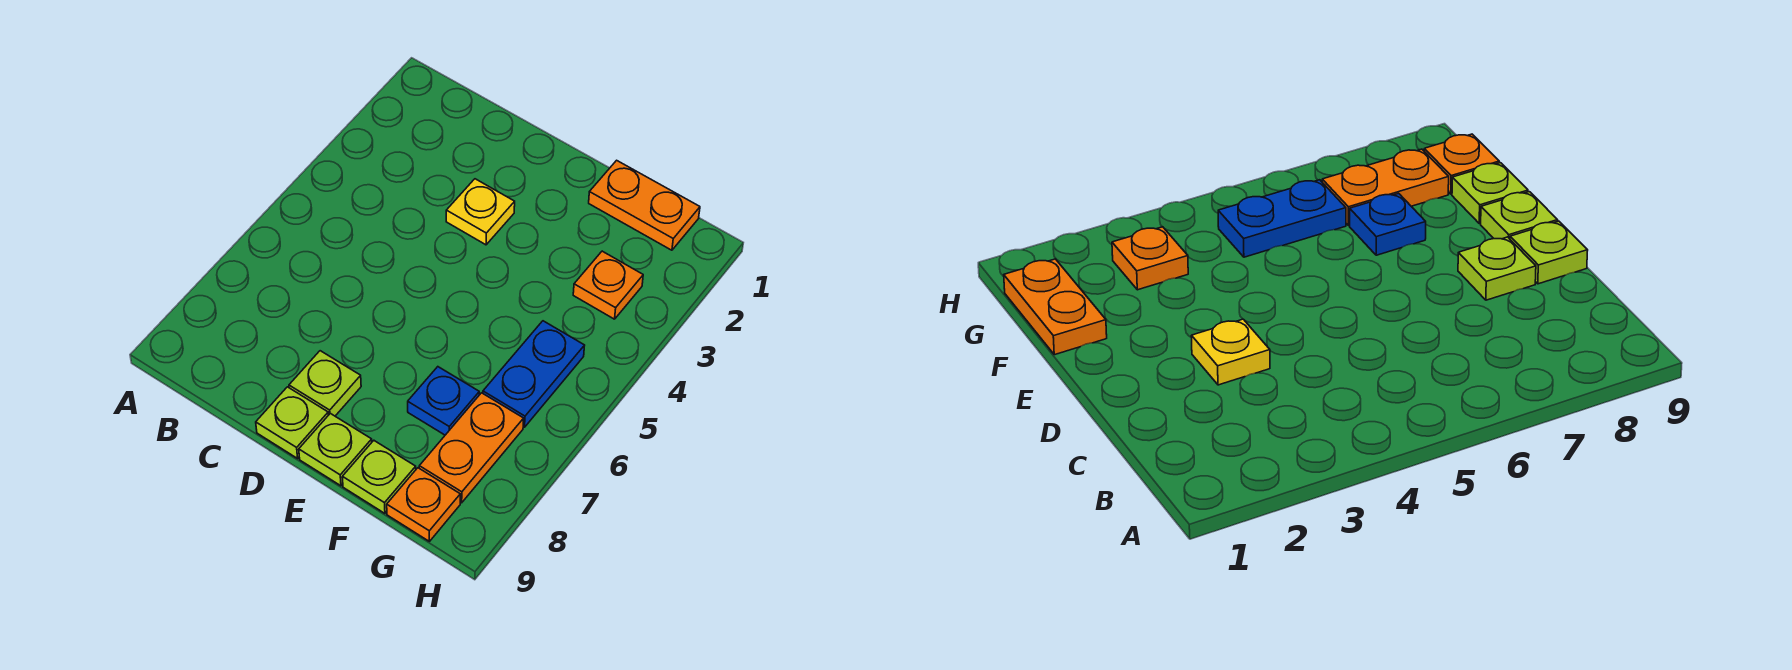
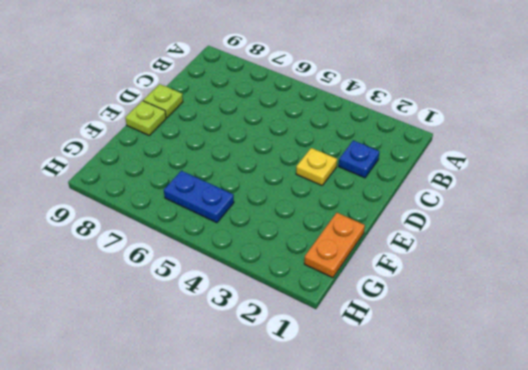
blue 1x1 plate [339,141,379,178] -> blue 1x1 plate moved to [408,367,479,435]
none -> lime 1x1 plate [289,351,361,416]
none -> lime 1x1 plate [342,441,416,513]

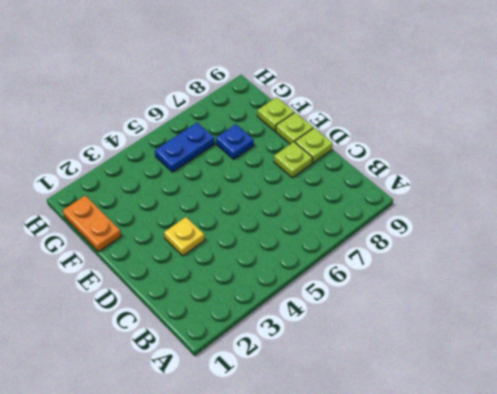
none -> orange 1x1 plate [573,251,643,319]
none -> orange 1x2 plate [419,393,524,503]

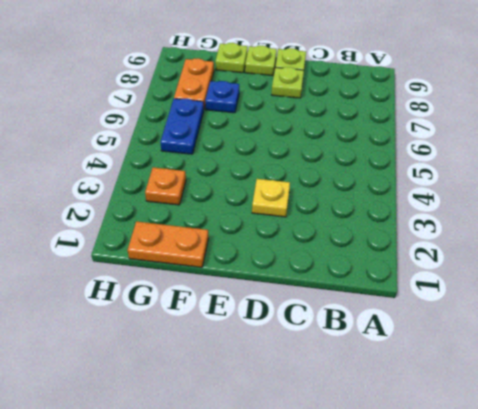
none -> orange 1x1 plate [387,468,460,541]

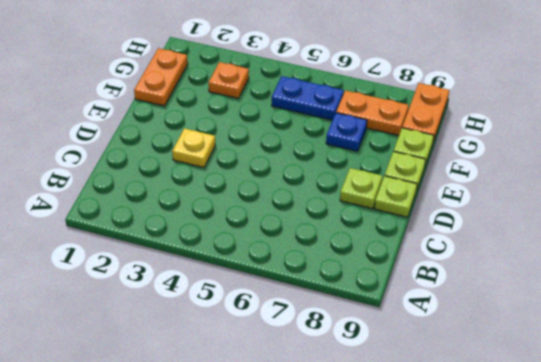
orange 1x2 plate [402,83,449,142] -> orange 1x1 plate [387,468,460,541]

